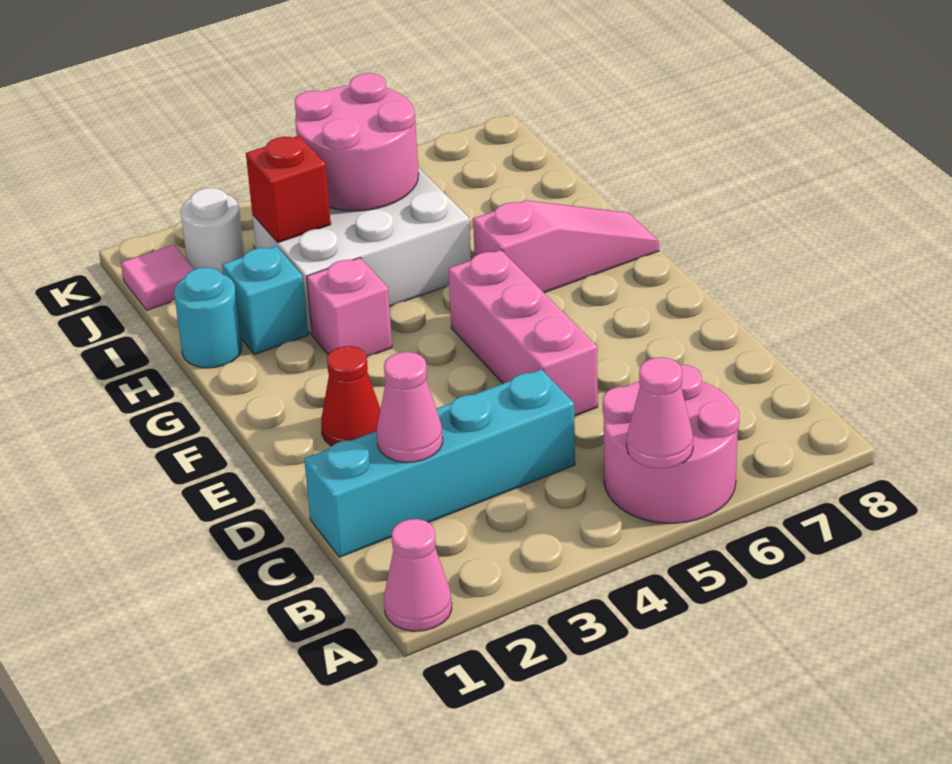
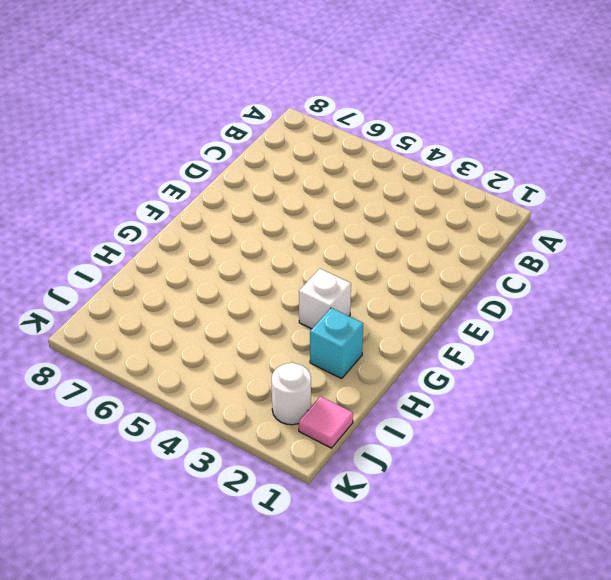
white 1x1 brick [299,269,351,329] -> pink 1x1 brick [307,258,392,357]
none -> pink 1x1 cone [384,519,452,631]
none -> pink 2x2 round brick [603,365,740,523]
none -> cyan 1x4 brick [304,369,575,557]

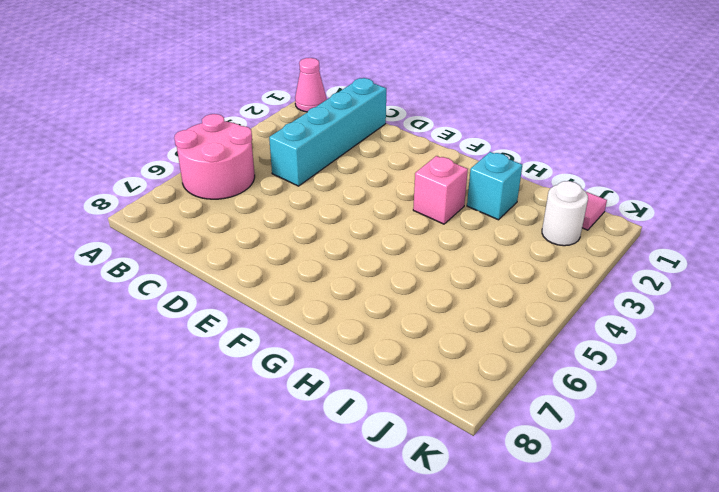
none -> pink 1x3 brick [448,250,598,416]
none -> red 1x1 cone [321,346,381,446]
none -> pink 1x3 slope [473,200,659,293]

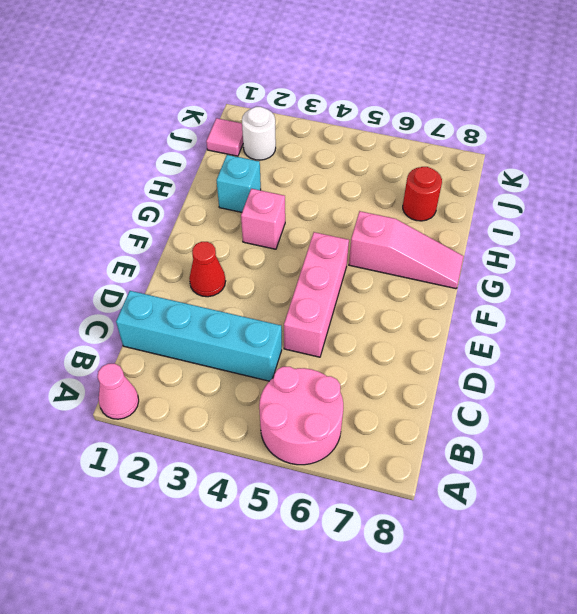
red 1x1 round brick [403,167,442,221] -> none
none -> cyan 1x1 round brick [174,268,242,368]
none -> white 2x3 brick [252,167,471,334]
none -> pink 1x1 cone [627,357,693,469]

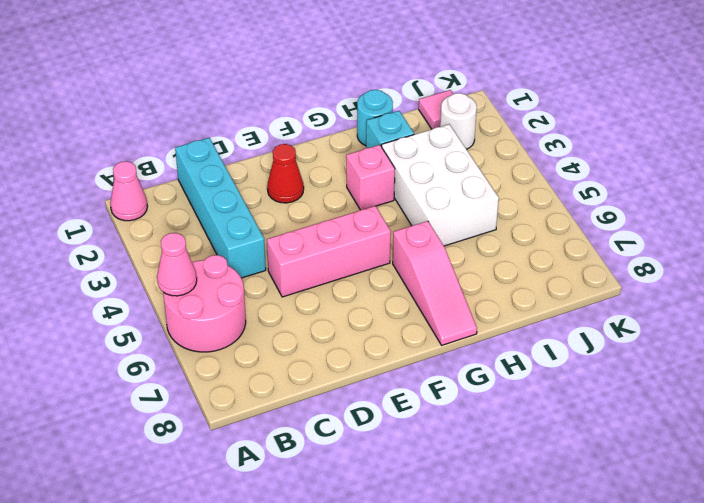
none -> pink 1x1 cone [377,352,443,462]
none -> red 1x1 brick [246,136,331,243]
none -> pink 2x2 round brick [295,73,419,211]

